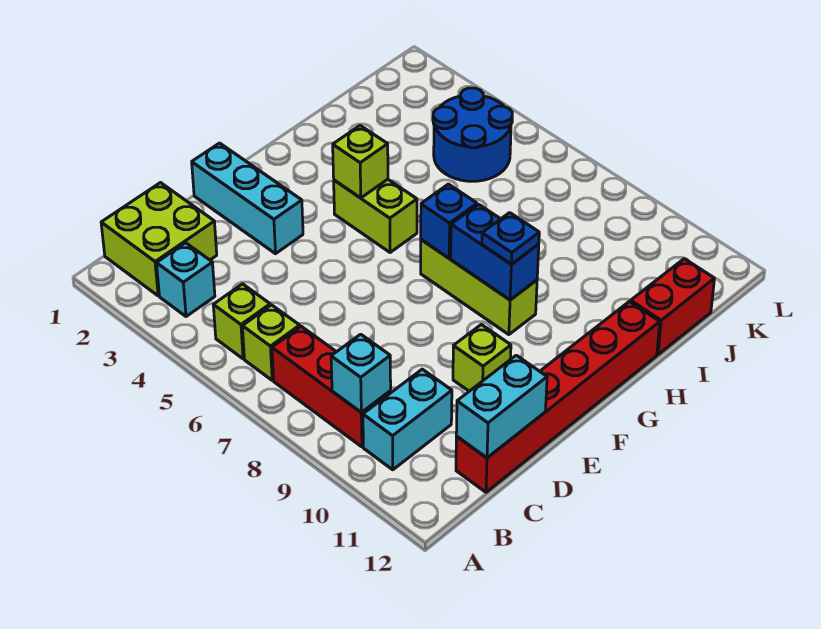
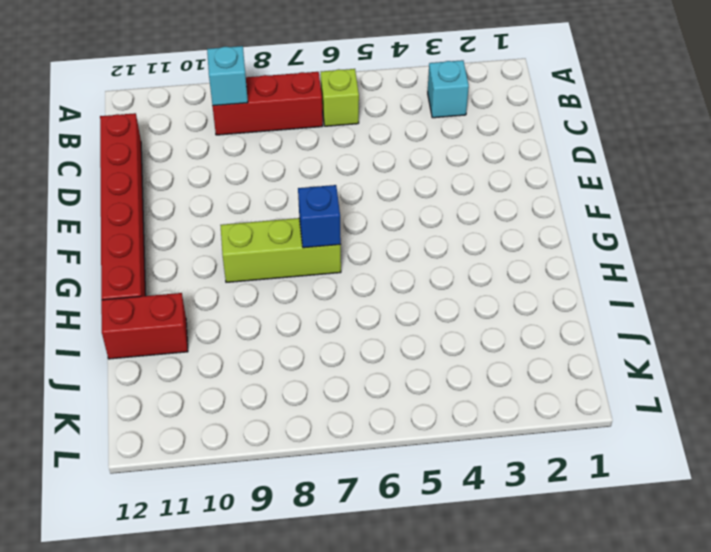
red 1x2 brick [101,293,188,359] -> red 1x2 brick turned to [631,259,715,355]
none -> lime 2x2 brick [101,183,217,296]
none -> lime 1x1 brick [213,284,270,359]
none -> cyan 1x2 brick [363,369,452,470]

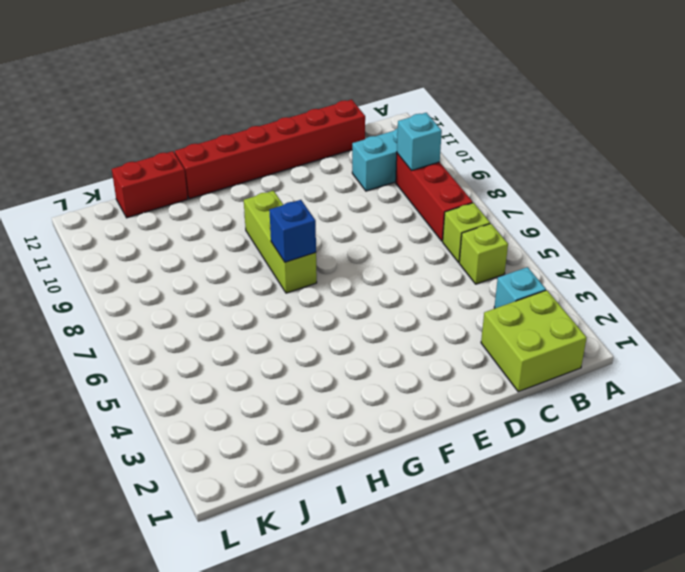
none -> cyan 1x3 brick [192,143,303,254]
none -> lime 1x1 brick [453,324,511,391]
none -> lime 1x2 brick [334,179,417,253]

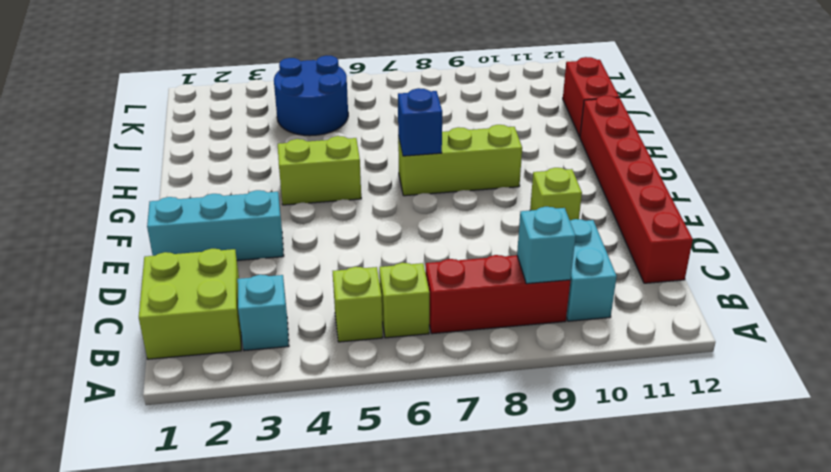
none -> cyan 1x2 brick [456,355,547,458]
none -> lime 1x1 brick [333,126,388,198]
none -> blue 1x2 brick [451,204,539,300]

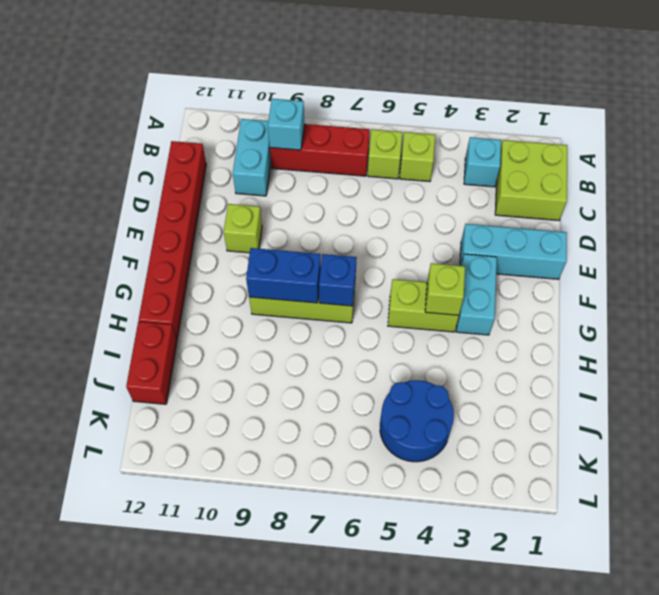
cyan 1x2 brick [456,254,497,335] -> cyan 1x2 brick moved to [456,355,547,458]
none -> blue 1x1 plate [482,213,539,264]

